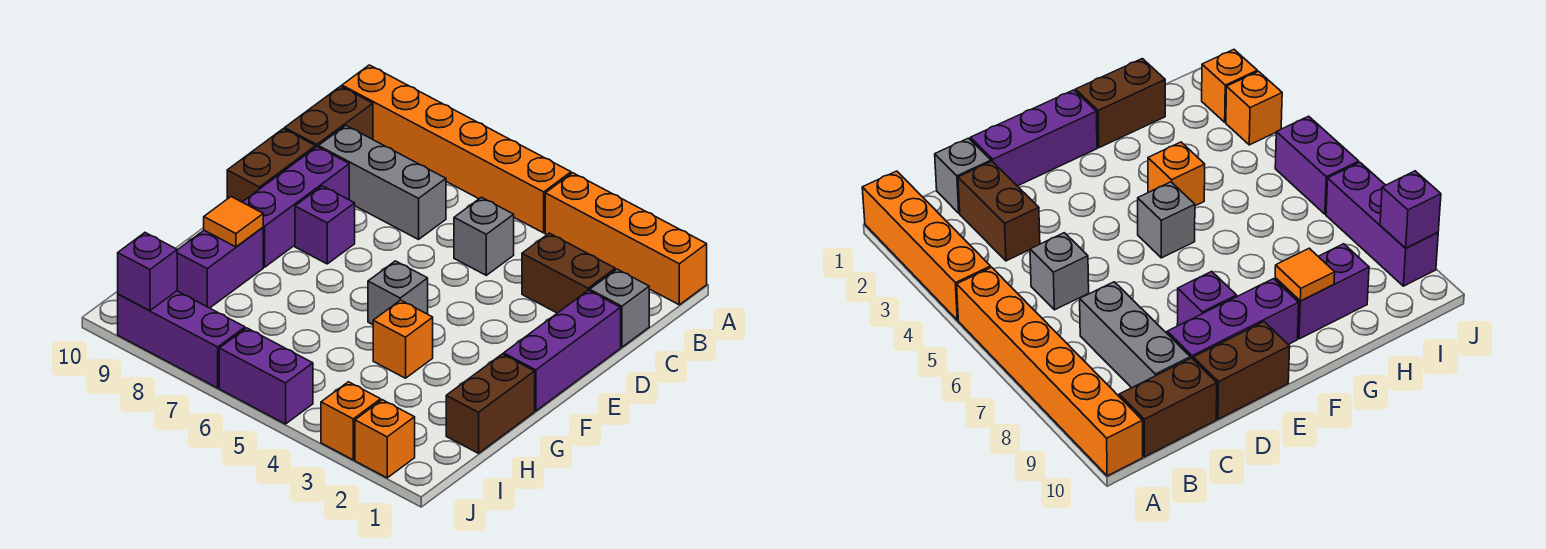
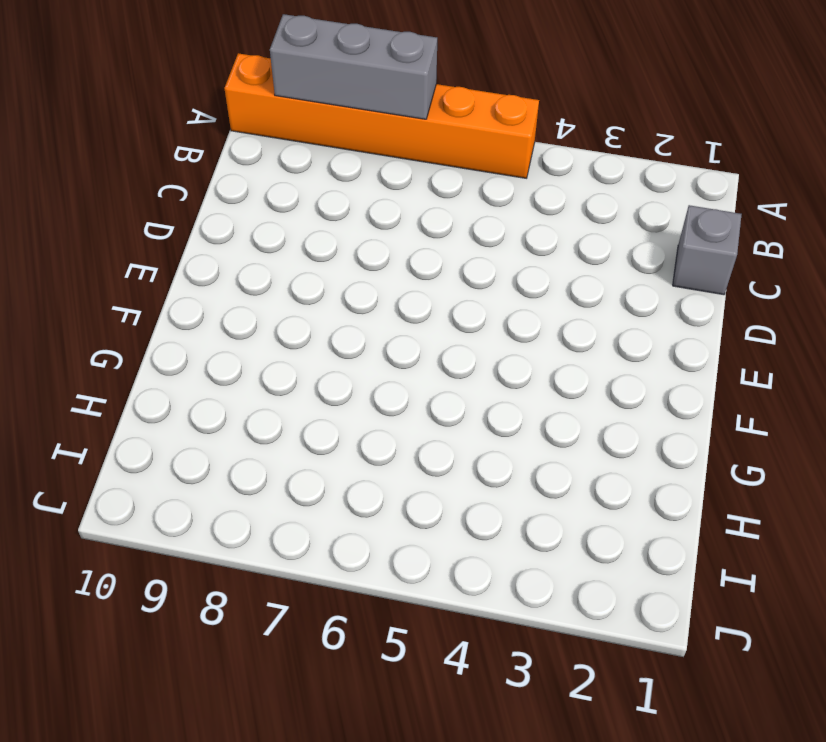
grey 1x3 brick [270,14,437,119] -> grey 1x3 brick moved to [319,126,446,239]
none -> orange 1x4 brick [545,173,707,305]
none -> brown 1x2 brick [285,86,373,148]
none -> brown 1x2 brick [522,233,615,313]

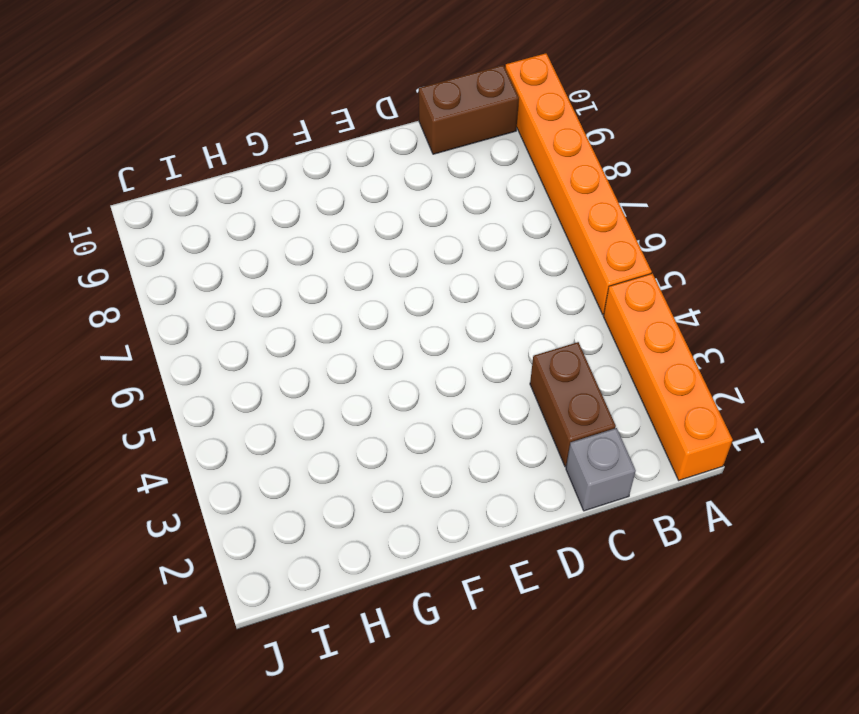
none -> grey 1x1 brick [454,197,514,275]
none -> grey 1x3 brick [319,126,446,239]
none -> purple 1x3 brick [504,290,621,411]

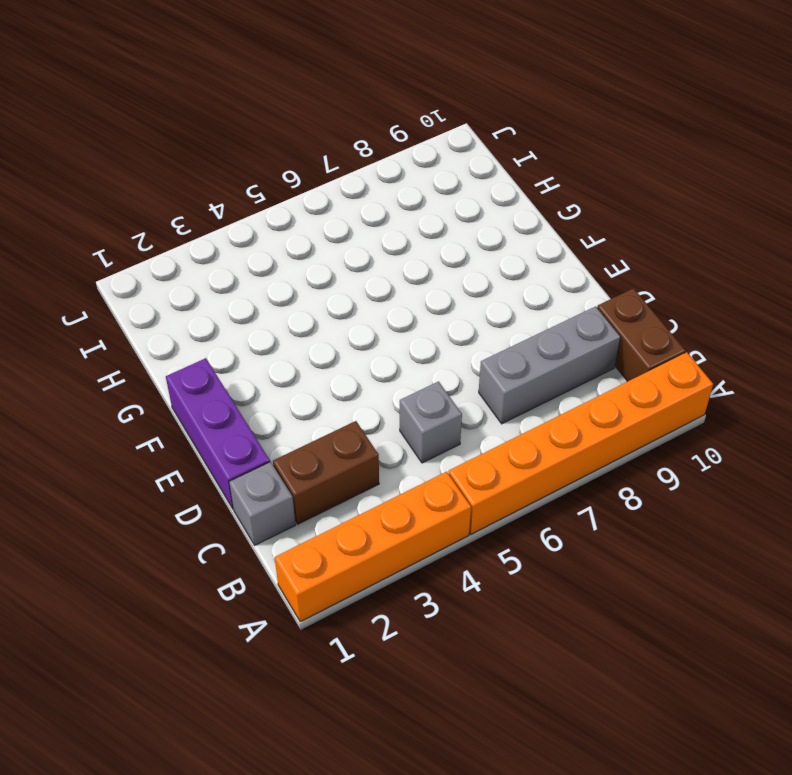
none -> purple 1x3 brick [243,147,349,267]
none -> brown 1x2 brick [227,129,315,202]
none -> purple 1x1 brick [295,186,355,264]

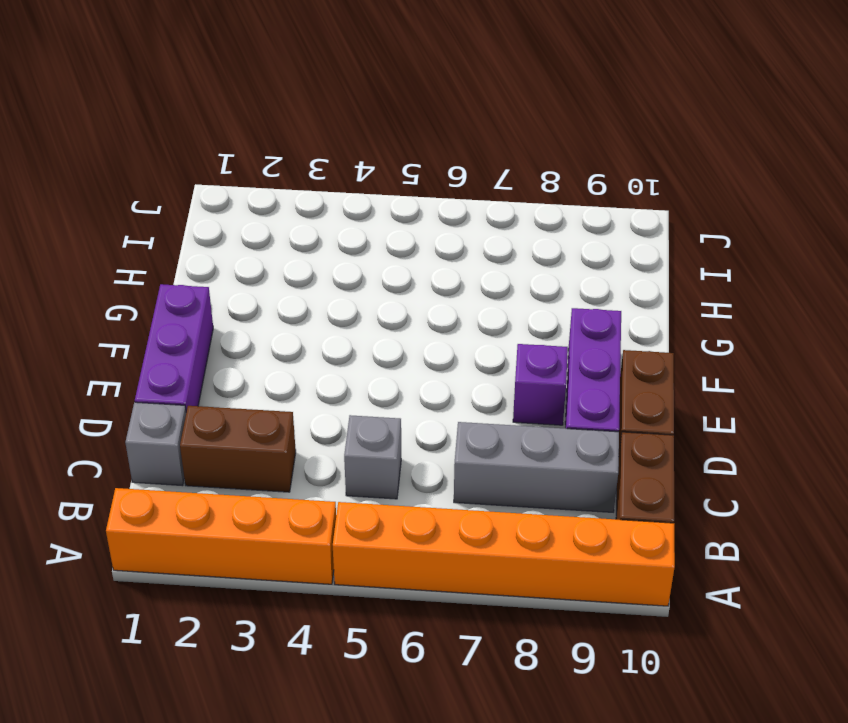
none -> grey 1x1 brick [368,261,428,325]
none -> brown 1x2 brick [446,354,535,453]
none -> orange 1x1 brick [373,300,433,378]

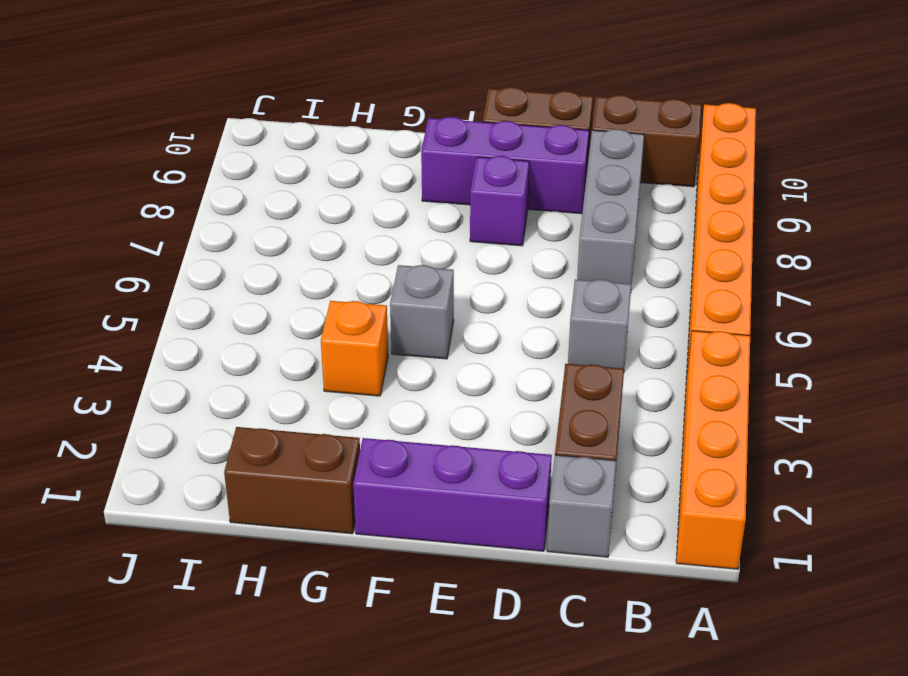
none -> purple 1x2 brick [177,228,263,308]
none -> orange 1x1 brick [355,400,415,478]
none -> orange 1x1 brick [321,382,381,460]

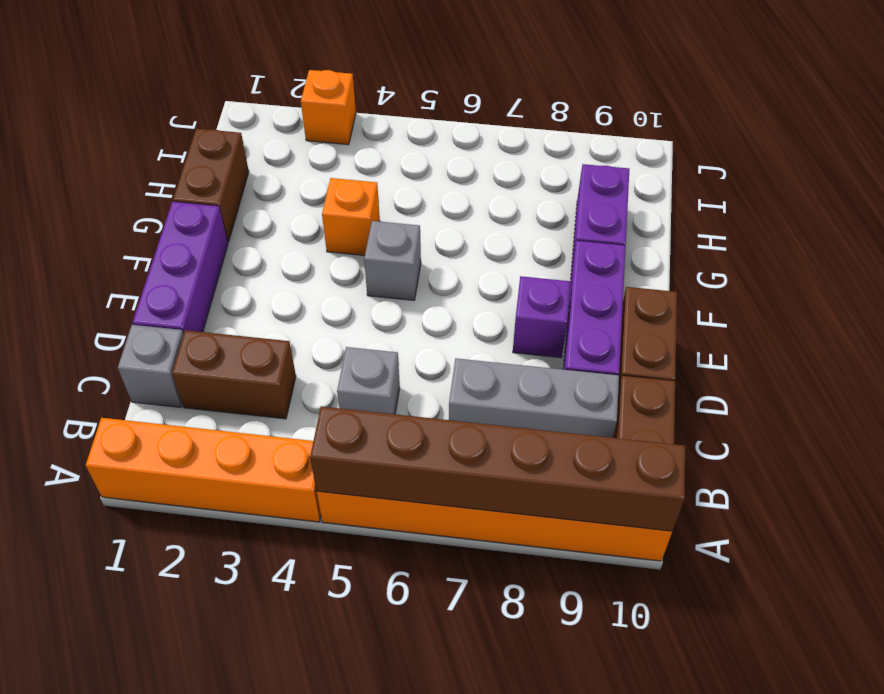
brown 1x6 brick [310,406,685,531] -> none
none -> orange 1x1 brick [355,400,415,478]
none -> purple 1x2 brick [219,328,313,424]
none -> purple 1x3 brick [118,291,245,388]

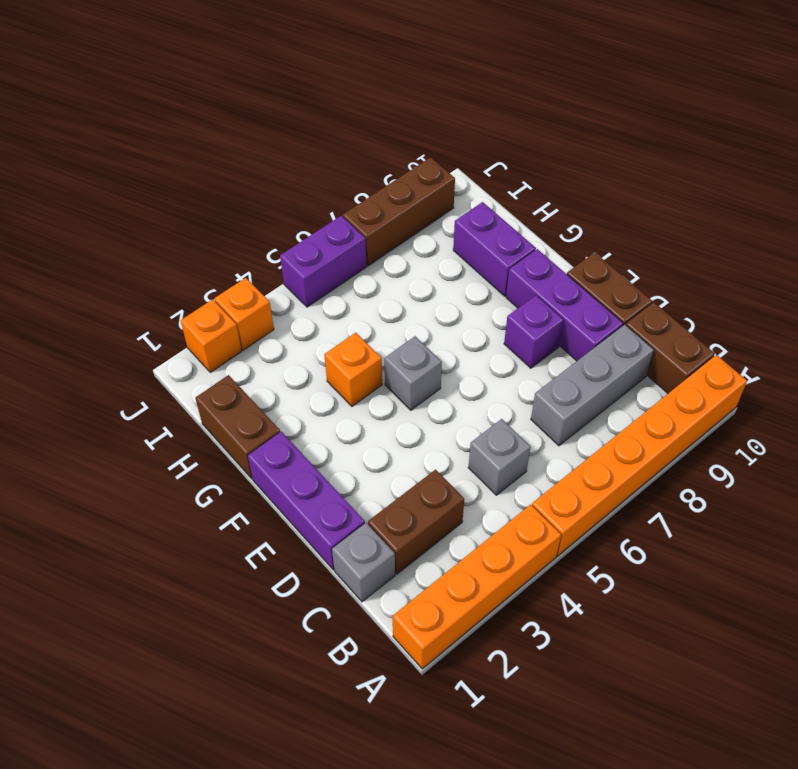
brown 1x3 brick [343,157,455,266] -> purple 1x3 brick [118,291,245,388]
none -> orange 1x1 tile [204,197,263,247]
none -> purple 1x1 brick [118,233,177,311]

